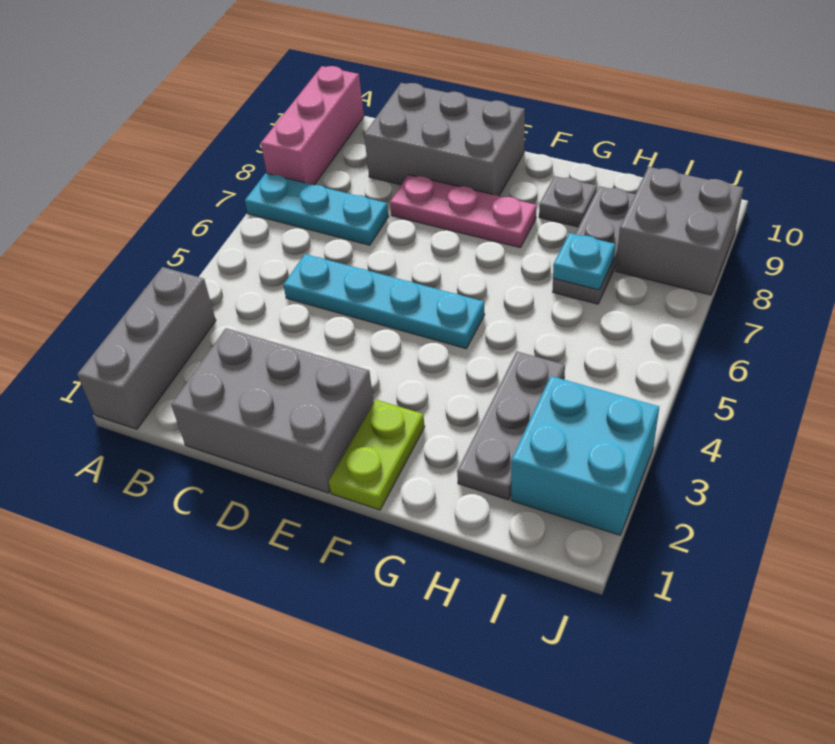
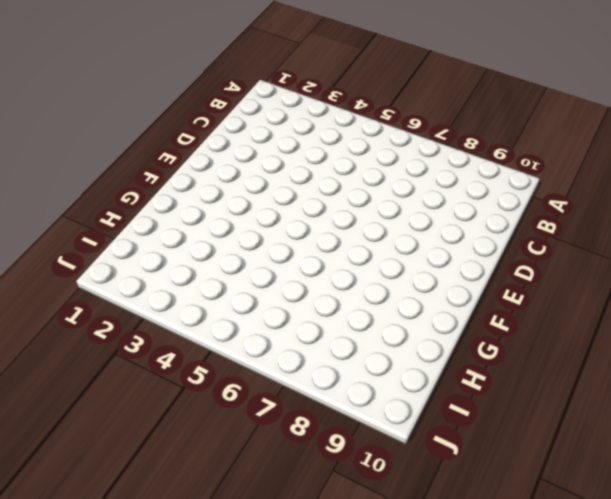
none -> grey 1x3 brick [77,267,216,429]
none -> cyan 1x3 plate [245,173,389,245]
none -> pink 1x3 brick [261,66,364,185]

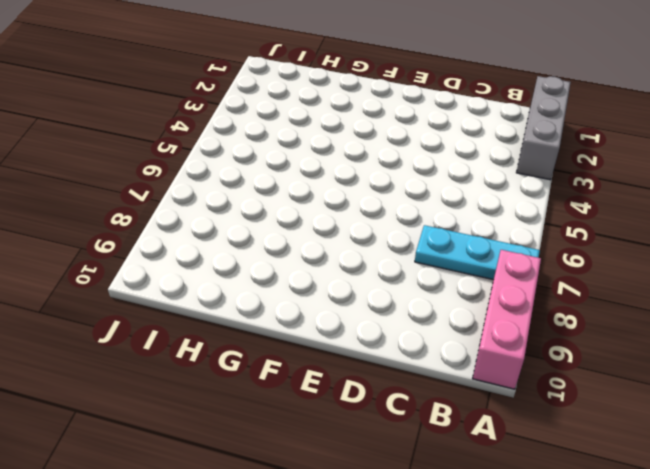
none -> grey 2x3 brick [171,328,374,493]
none -> cyan 1x4 plate [283,254,485,349]
none -> grey 2x3 brick [364,83,525,196]

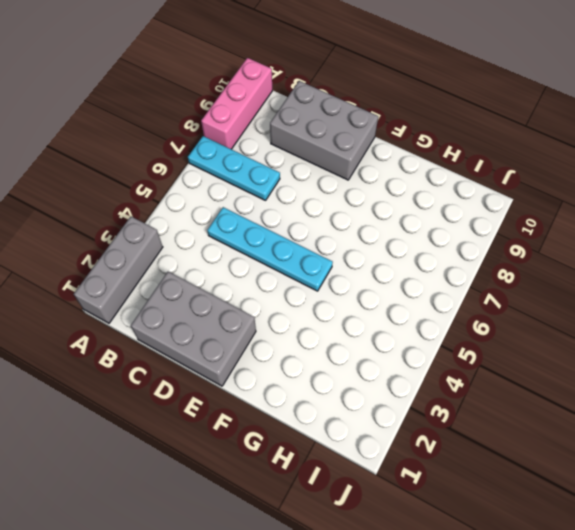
none -> pink 1x3 plate [390,175,536,248]
none -> lime 1x2 plate [329,400,425,510]
none -> grey 1x1 plate [539,176,597,227]

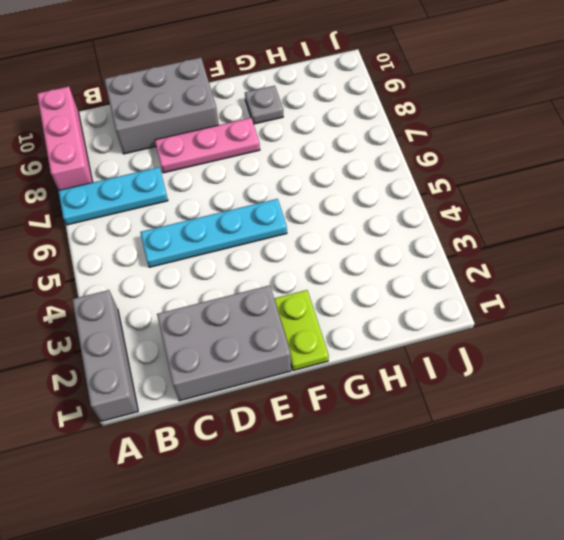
none -> grey 1x3 plate [457,352,565,500]
none -> grey 1x3 plate [553,186,635,304]
none -> cyan 2x2 brick [511,376,659,535]

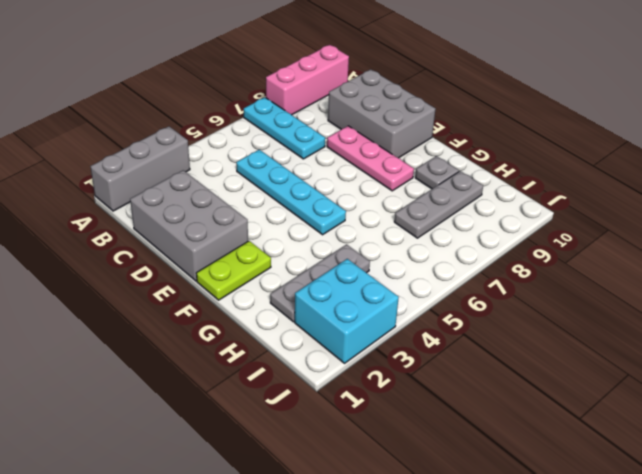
none -> grey 2x2 brick [616,167,743,295]
none -> cyan 1x1 plate [553,233,615,290]

